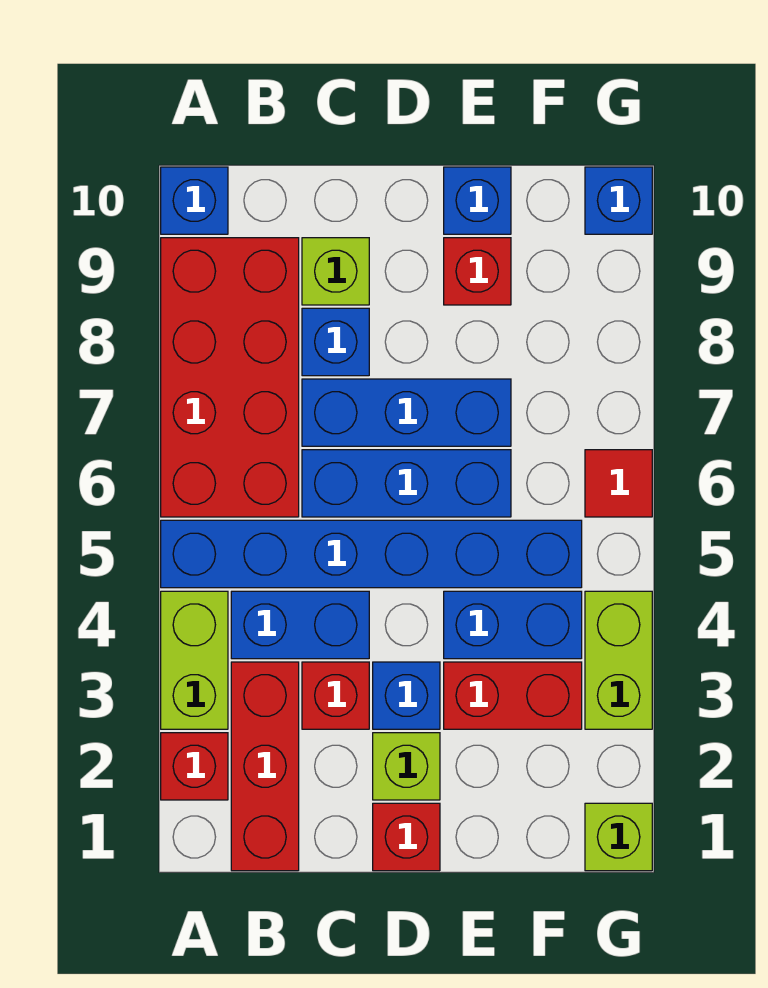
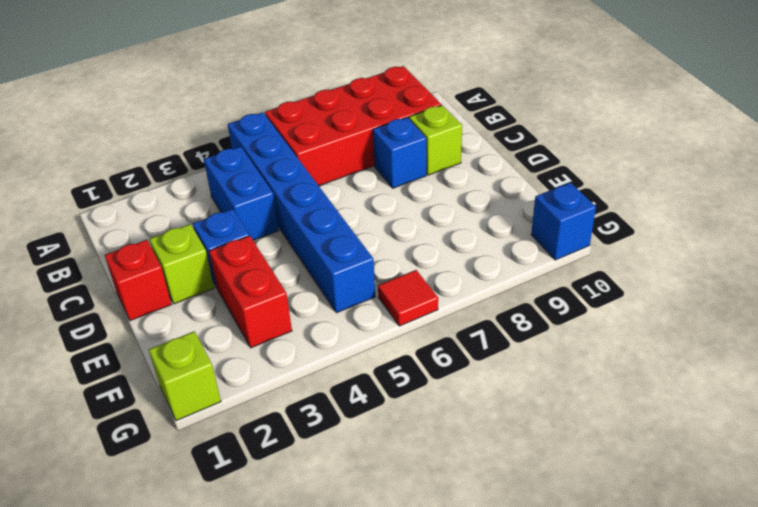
none -> red 1x1 brick [161,733,228,800]
none -> lime 1x2 brick [161,591,228,729]
none -> blue 1x1 brick [161,167,228,234]

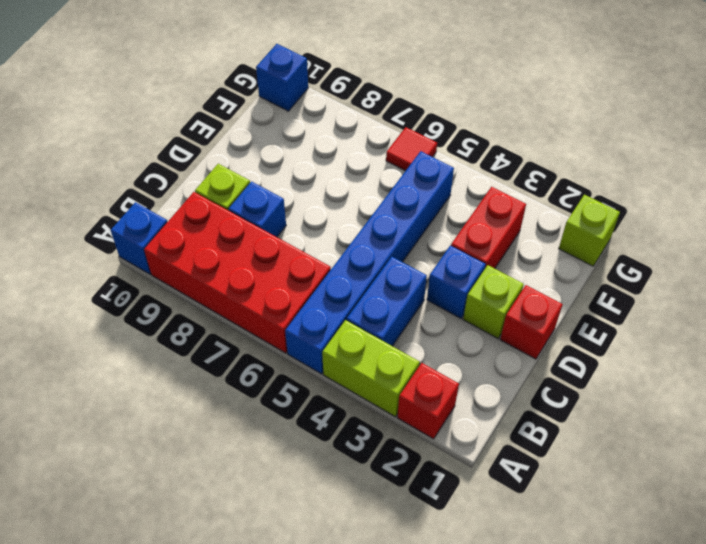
none -> red 1x3 brick [231,662,299,871]
none -> red 1x1 brick [302,662,369,729]
none -> blue 1x3 brick [302,450,511,517]

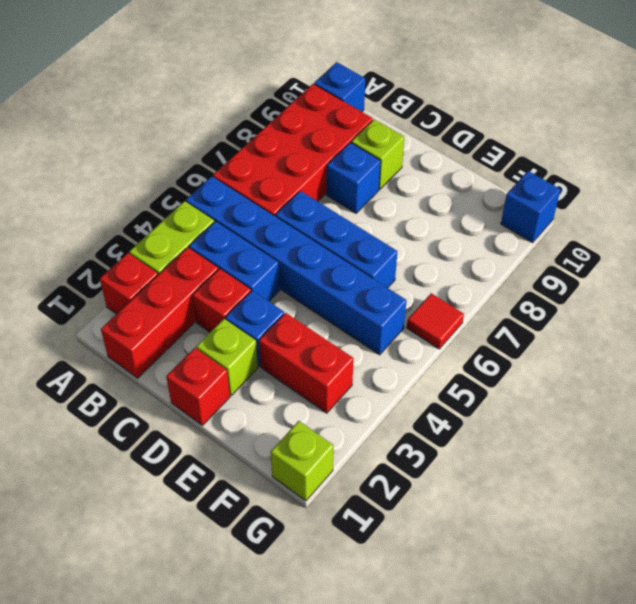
none -> blue 1x3 brick [302,379,511,446]
none -> blue 1x2 brick [444,591,582,659]
none -> red 1x1 brick [444,238,511,305]

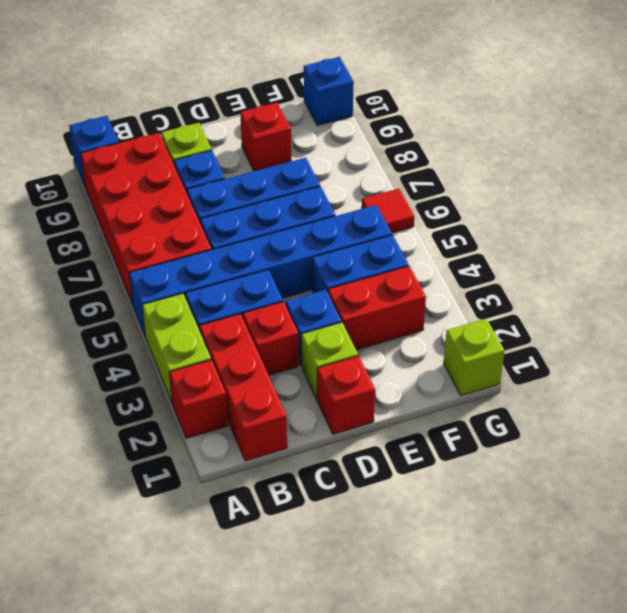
none -> blue 1x1 brick [444,167,511,234]
none -> lime 1x2 brick [585,591,652,729]

